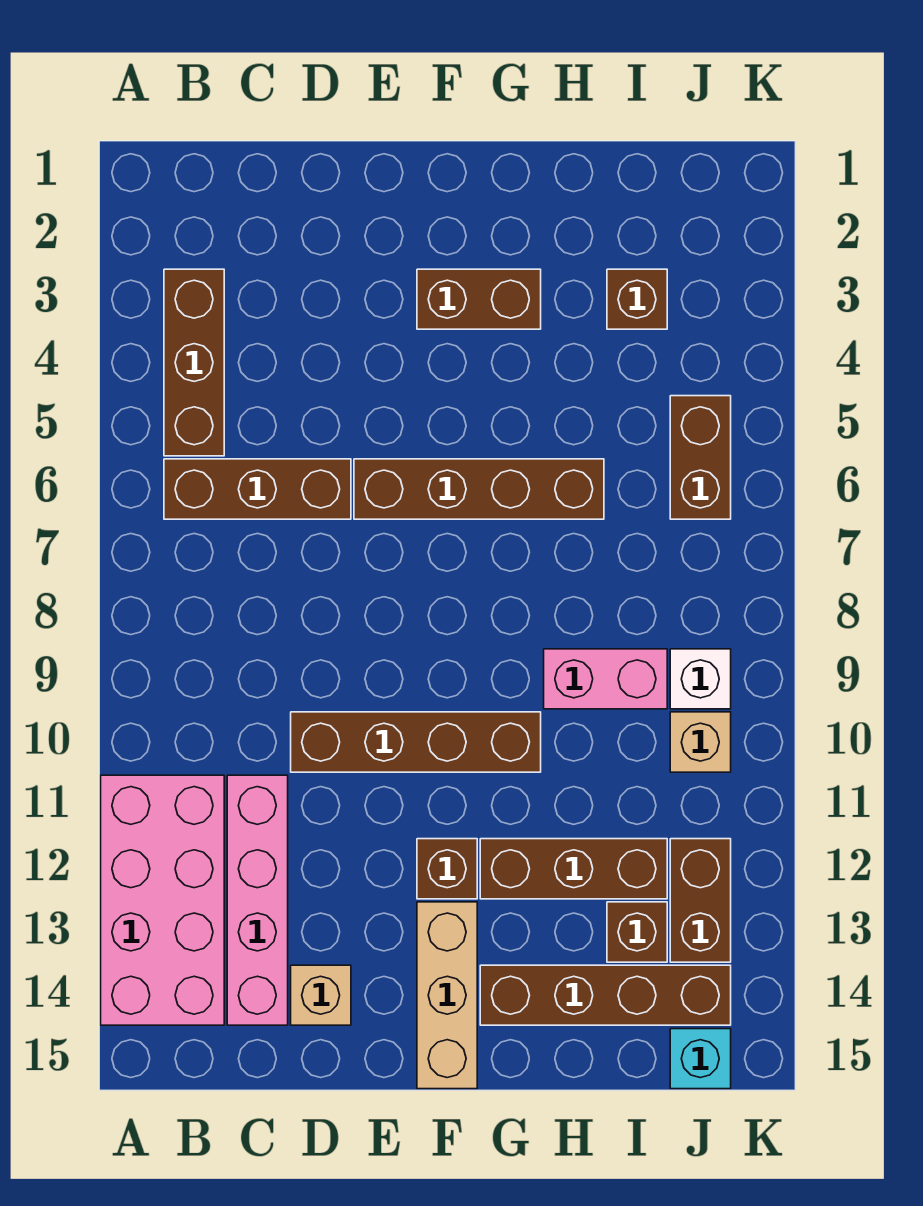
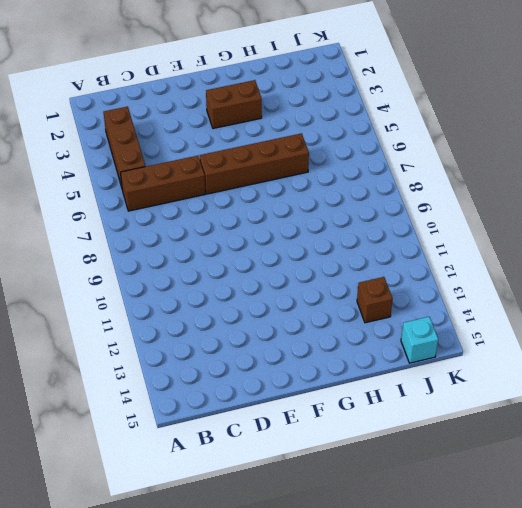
none -> pink 2x4 brick [101,775,224,1025]
none -> pink 1x4 brick [227,775,288,1025]
none -> brown 1x4 brick [291,712,541,772]

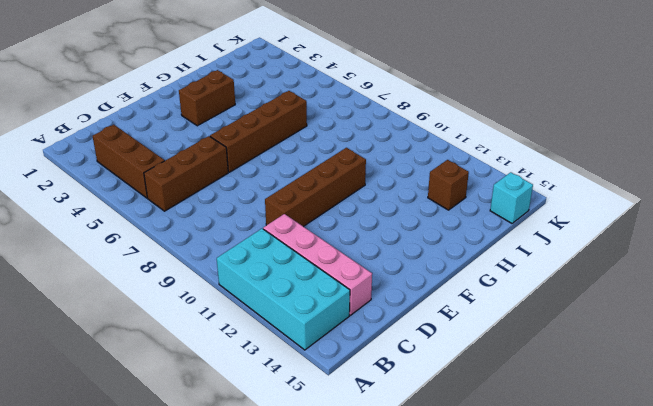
cyan 2x4 brick [217,229,350,350] -> pink 2x4 brick [101,775,224,1025]
none -> tan 1x1 brick [291,965,351,1025]
none -> brown 1x1 brick [417,839,477,899]
none -> tan 1x3 brick [417,902,477,1089]

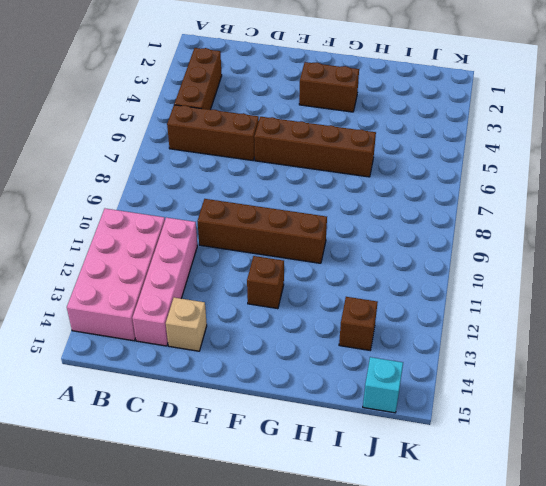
none -> tan 1x3 brick [417,902,477,1089]
none -> brown 1x3 brick [480,839,667,899]
none -> brown 1x4 brick [480,965,731,1025]

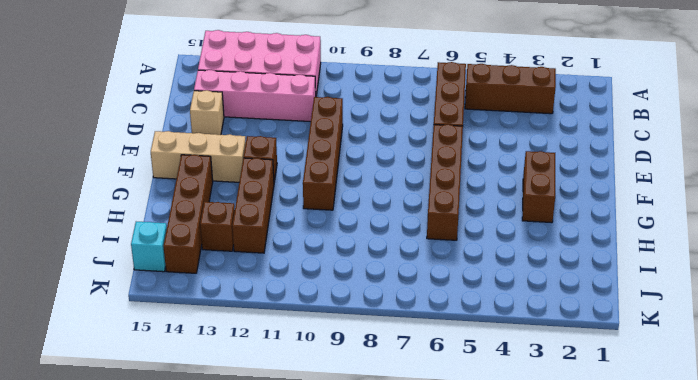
none -> pink 1x2 brick [544,649,667,709]
none -> brown 1x1 brick [607,269,667,329]
none -> brown 1x2 brick [670,396,731,519]

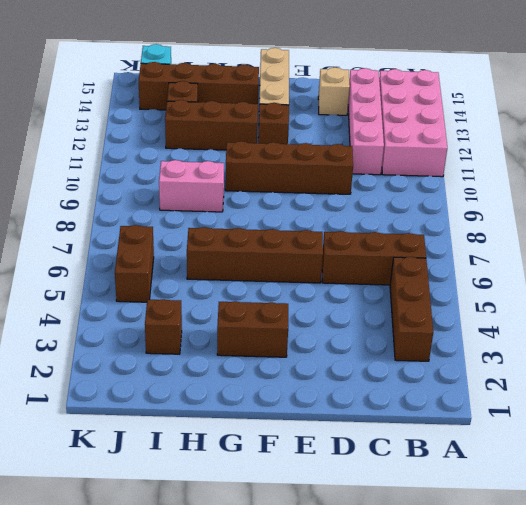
none -> white 1x1 brick [670,649,731,709]
none -> tan 1x1 brick [670,712,731,772]
none -> brown 1x2 brick [670,839,731,962]

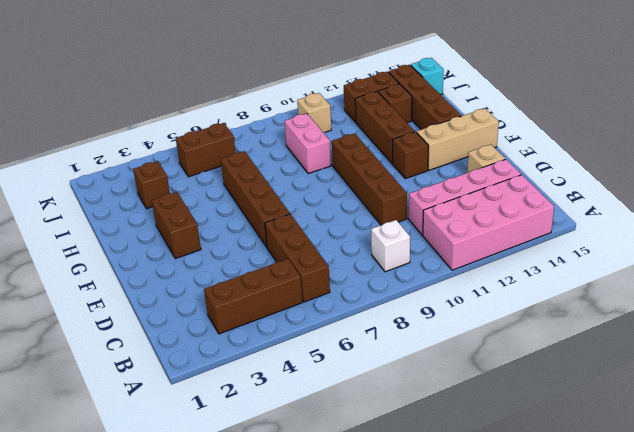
white 1x1 brick [371,220,410,272] -> white 1x1 brick moved to [670,649,731,709]

